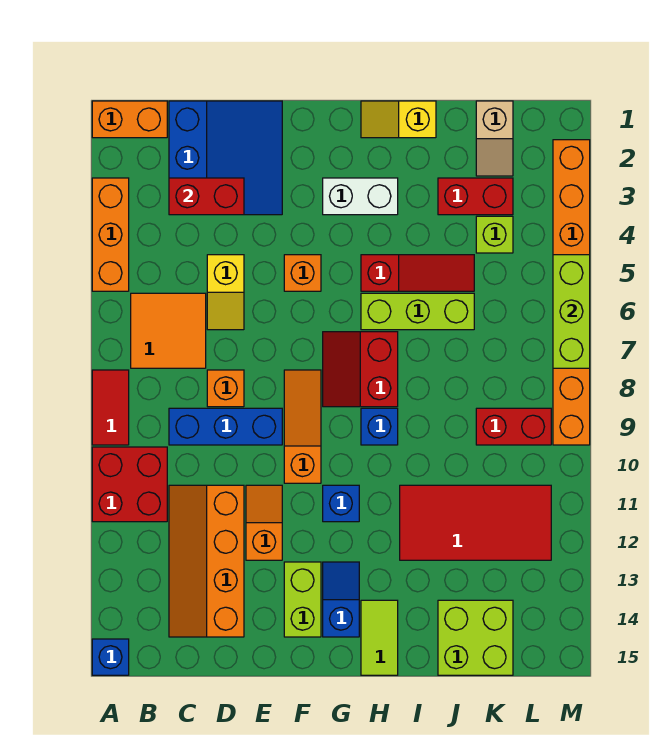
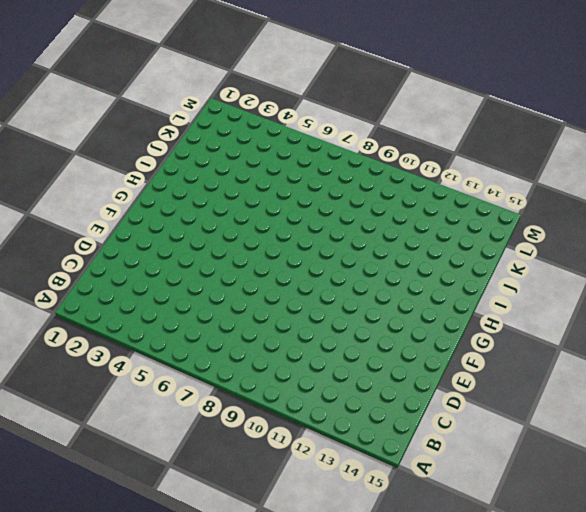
none -> orange 1x2 brick [92,101,167,138]
none -> orange 1x3 brick [92,178,129,291]
none -> red 1x2 tile [92,370,129,445]
none -> red 2x2 brick [92,447,167,522]

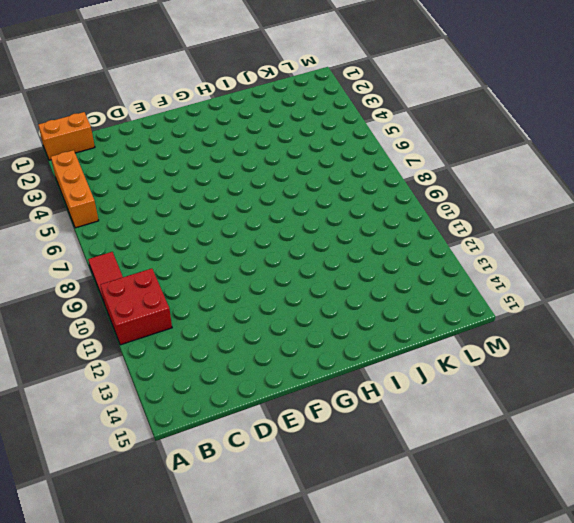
none -> blue 1x1 brick [92,639,129,675]
none -> orange 2x2 tile [131,293,206,368]
none -> blue 3x3 slope [169,101,282,215]
none -> blue 1x3 brick [169,408,282,445]

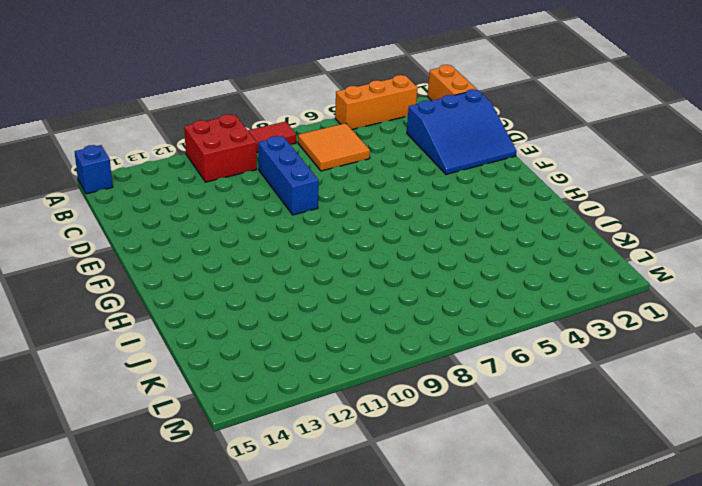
none -> orange 2x4 slope [169,485,244,637]
none -> yellow 1x2 slope [207,255,244,330]
none -> orange 1x1 brick [207,370,244,407]
none -> orange 1x2 slope [246,485,282,560]

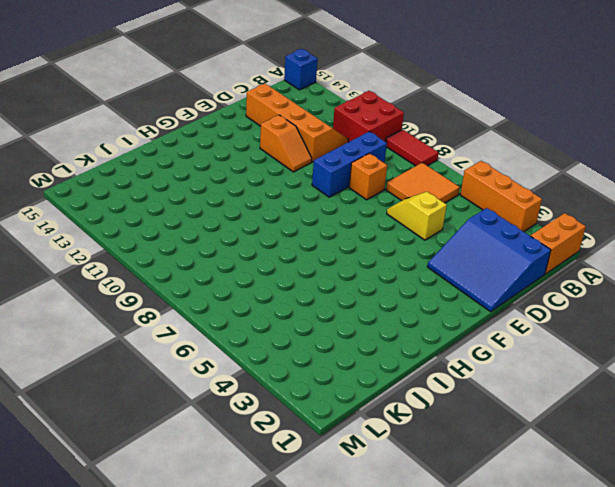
none -> orange 1x1 brick [284,255,321,291]
none -> orange 1x3 slope [284,370,321,483]
none -> lime 1x2 brick [284,562,321,637]
none -> white 1x2 brick [323,178,398,215]

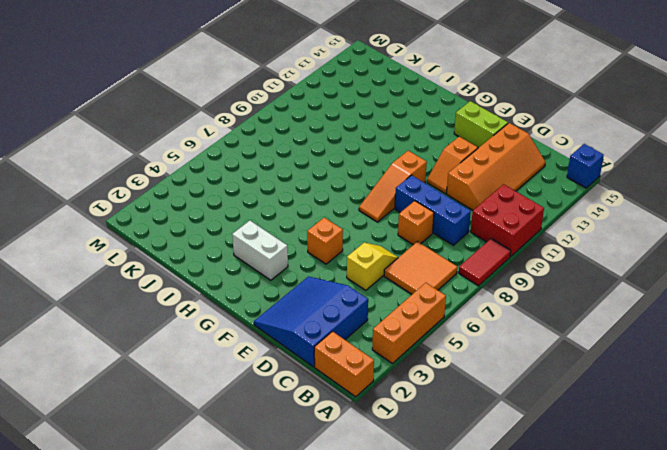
lime 1x2 brick [454,101,508,148] -> lime 1x2 brick turned to [284,562,321,637]
none -> red 2x2 slope [323,332,398,407]
none -> blue 1x1 brick [323,485,359,522]
none -> blue 1x2 slope [323,562,359,637]
none -> yellow 1x2 slope [361,101,436,138]

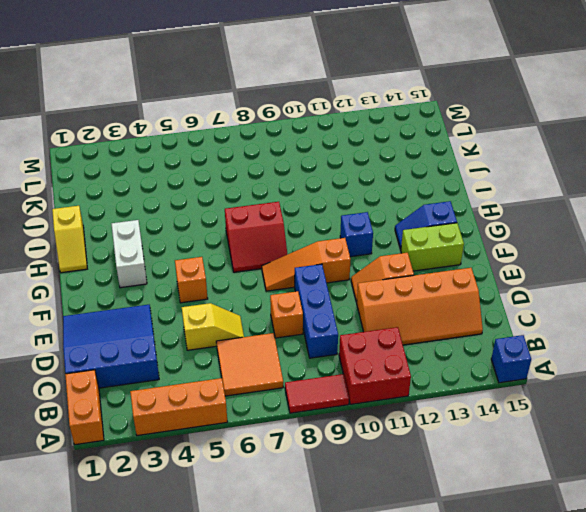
none -> red 1x3 slope [361,255,474,291]
none -> lime 1x3 brick [361,293,474,330]
none -> blue 1x1 brick [361,408,398,445]
none -> lime 1x2 tile [361,600,398,675]

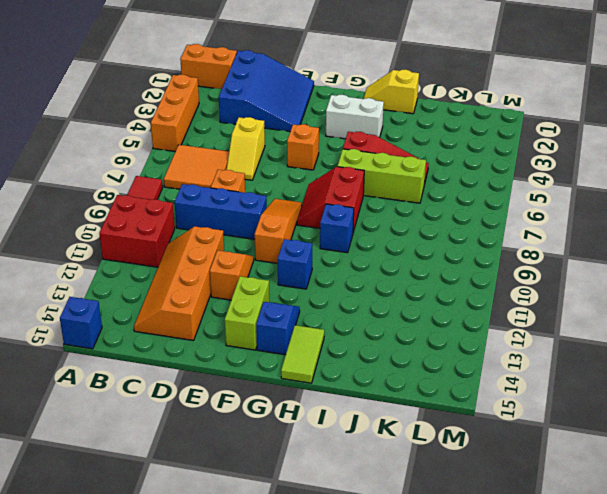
none -> red 2x4 tile [400,485,551,560]
none -> red 1x2 brick [438,178,513,215]
none -> lime 2x2 brick [438,600,513,675]
none -> tan 1x2 slope [476,101,513,176]

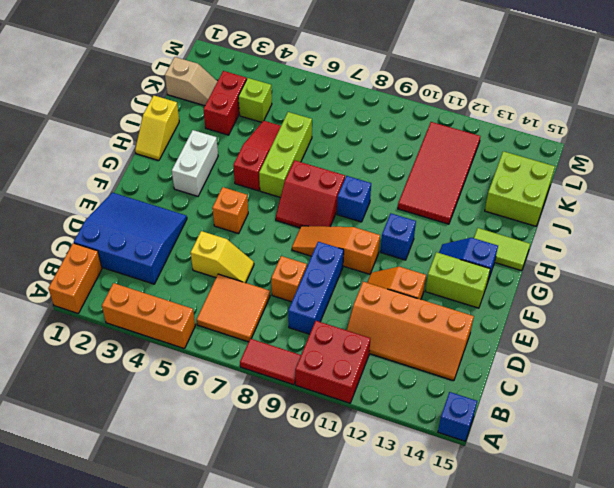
none -> red 1x2 brick [476,408,551,445]
none -> orange 1x8 brick [553,140,590,445]
none -> red 1x2 brick [169,178,244,215]
none -> lime 1x3 brick [553,255,590,368]

